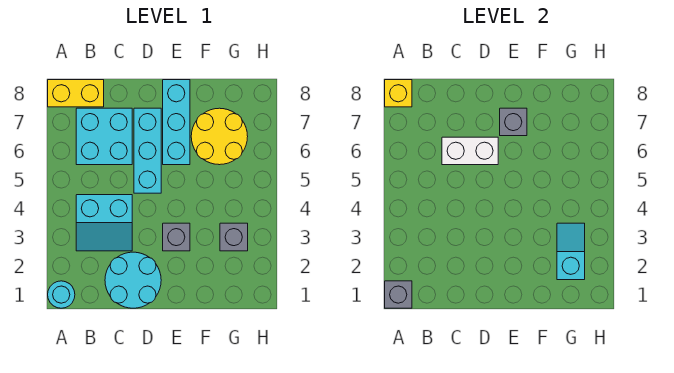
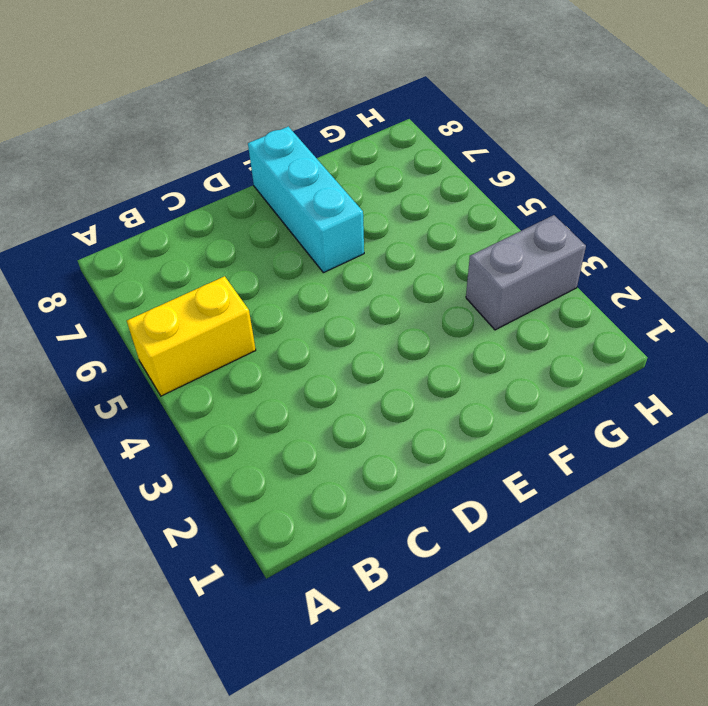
yellow 1x2 brick [127,276,256,396] -> yellow 1x2 brick moved to [48,80,104,107]
grey 1x2 brick [466,215,586,330] -> grey 1x1 brick [220,223,248,251]
none -> cyan 1x1 round brick [48,281,75,308]
none -> cyan 2x2 slope [76,195,132,251]
none -> cyan 2x2 brick [76,108,132,165]

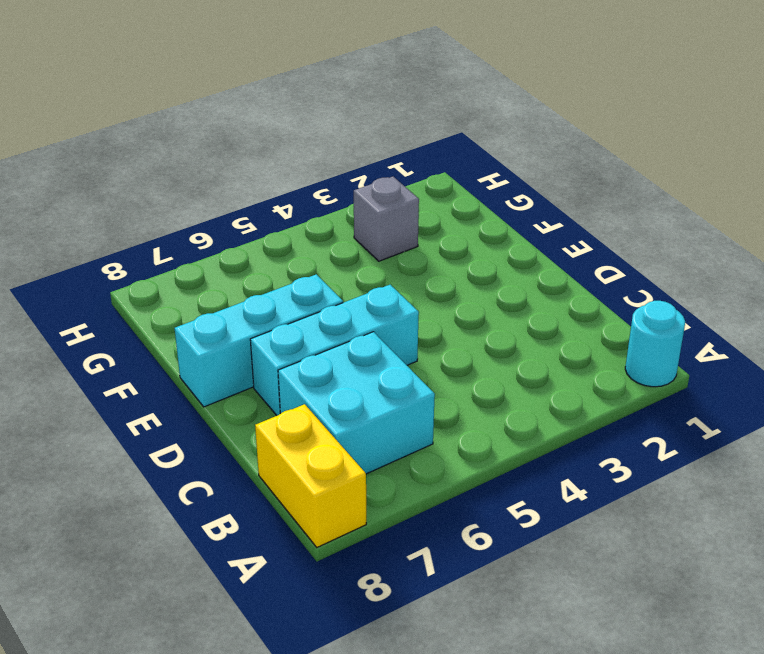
none -> cyan 2x2 slope [76,195,132,251]
none -> cyan 2x2 round brick [105,252,161,308]
none -> grey 1x1 brick [163,223,190,251]

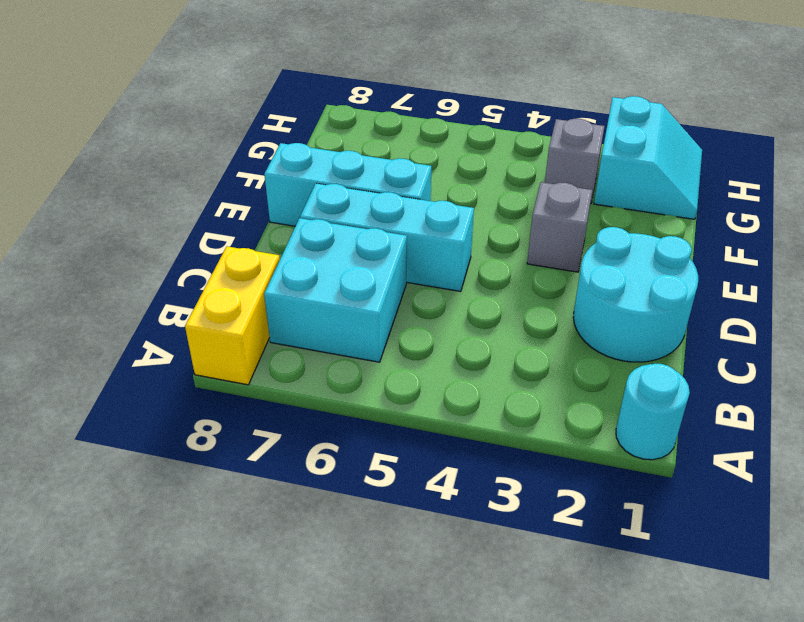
cyan 2x2 slope [594,96,702,219] -> cyan 2x2 slope moved to [76,195,132,251]
none -> yellow 2x2 round brick [191,108,248,165]
none -> grey 1x1 brick [385,281,412,308]
none -> yellow 1x1 brick [385,80,412,107]

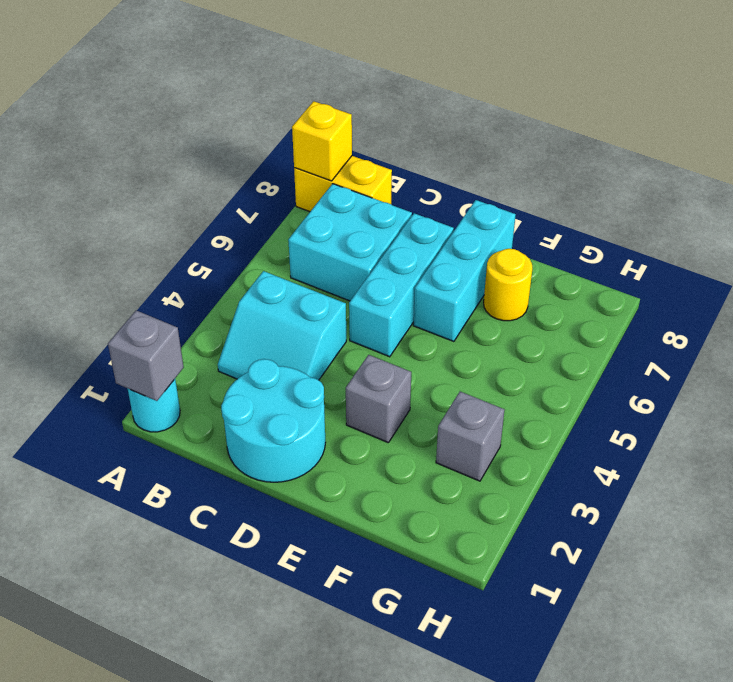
yellow 1x1 round brick [484,249,532,321] -> yellow 2x2 round brick [191,108,248,165]
none -> white 1x2 brick [442,137,498,165]
none -> grey 1x1 brick [500,108,527,136]
none -> cyan 1x2 slope [557,223,585,280]

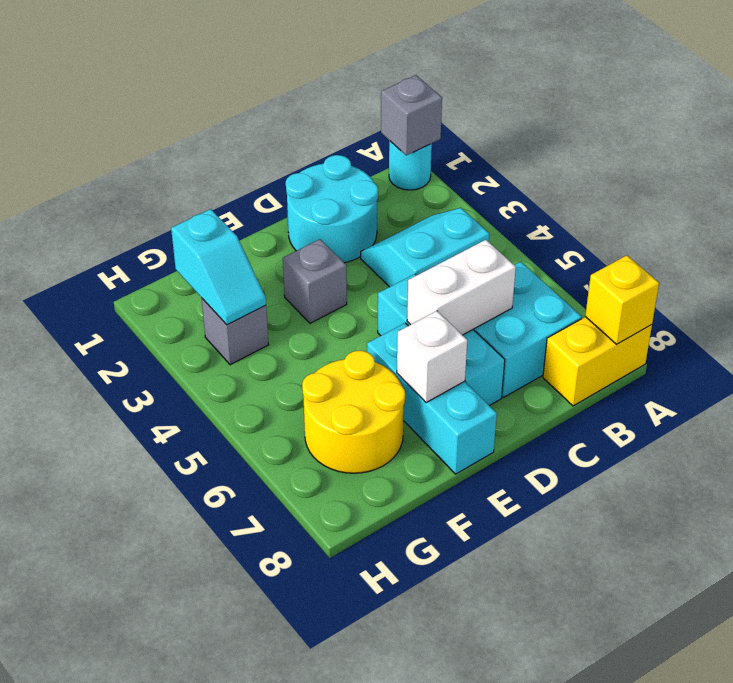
white 1x1 brick [397,311,467,403] -> grey 1x1 brick [500,108,527,136]

